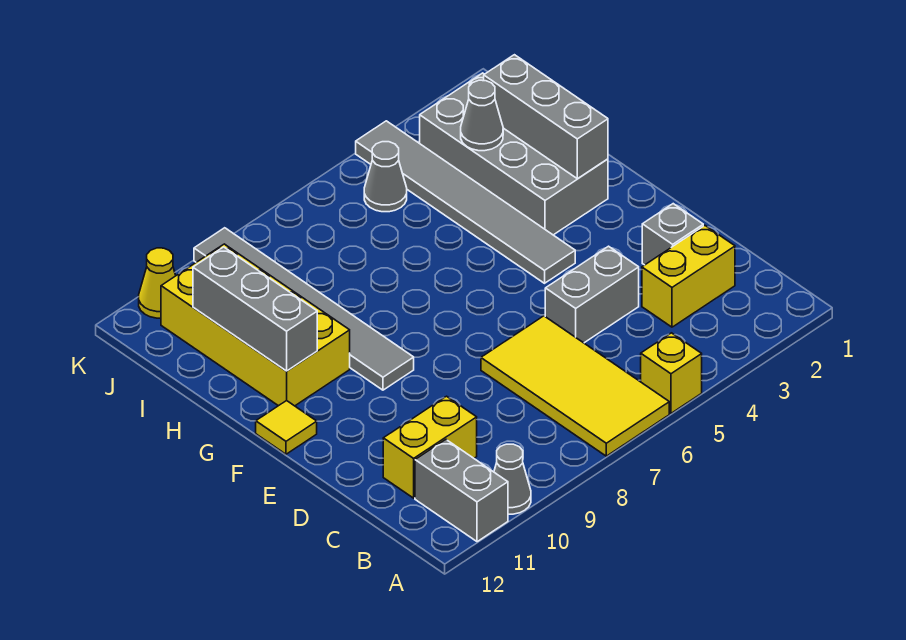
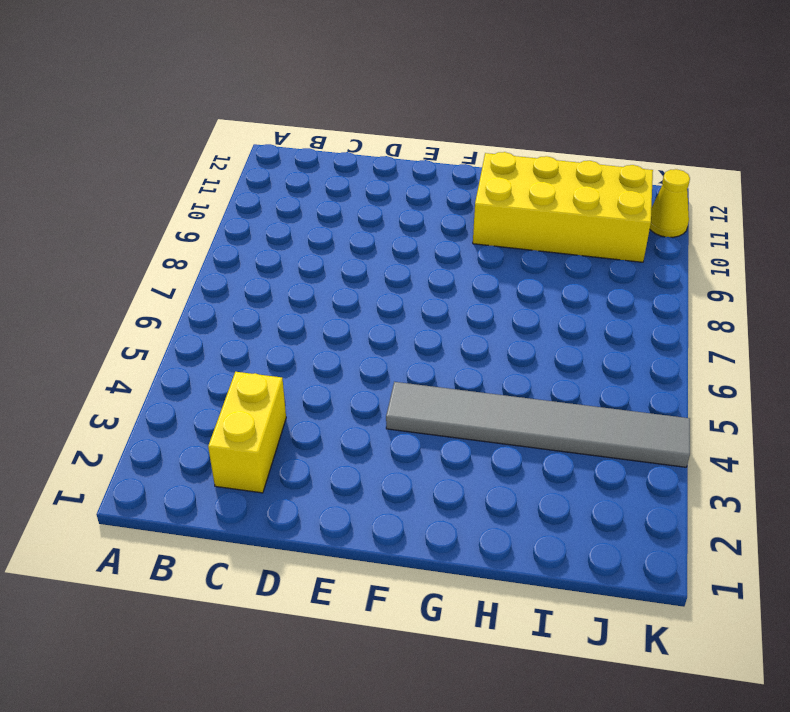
none -> yellow 1x1 brick [641,333,702,413]
none -> yellow 2x4 tile [481,316,669,456]
none -> grey 1x1 cone [494,444,531,514]

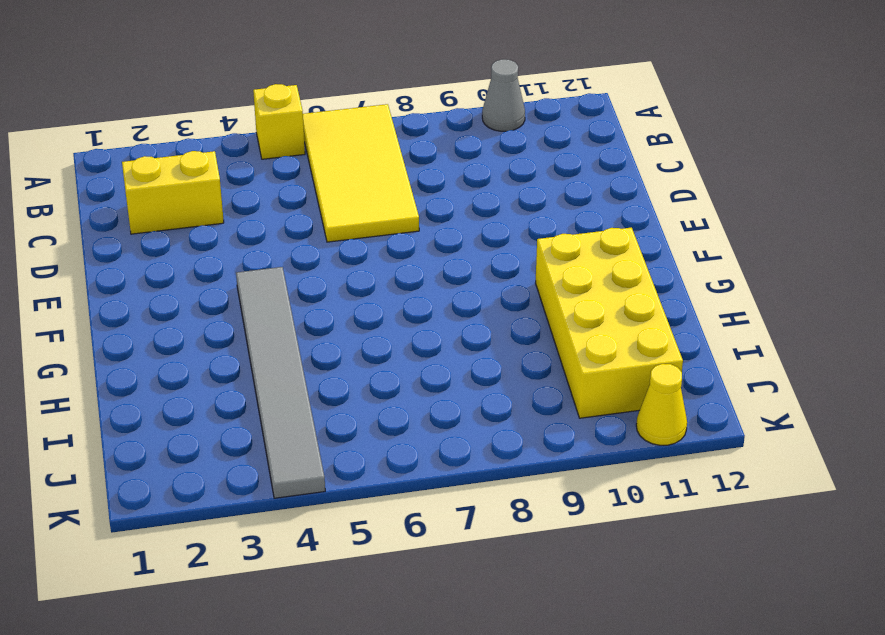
none -> grey 1x2 brick [415,440,508,542]
none -> yellow 1x2 brick [383,396,477,498]
none -> grey 1x1 brick [642,204,703,265]

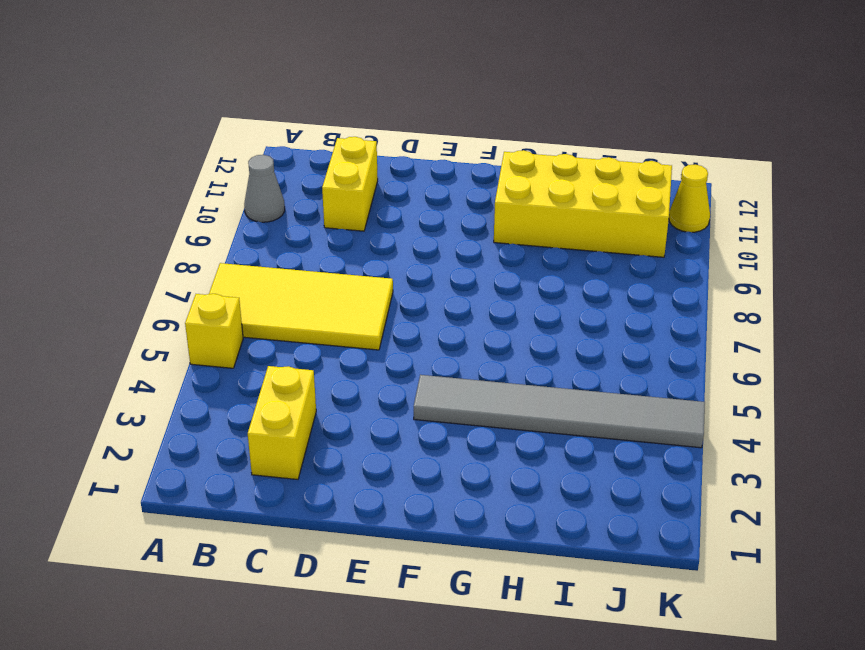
none -> grey 1x2 brick [415,440,508,542]
none -> grey 1x1 brick [642,204,703,265]
none -> grey 1x2 brick [545,246,639,343]

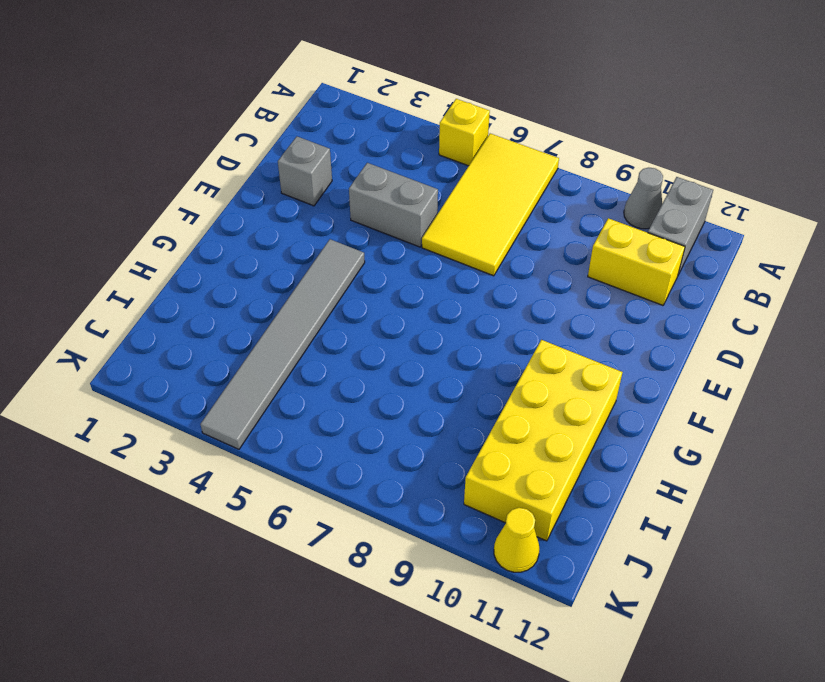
none -> yellow 1x2 brick [642,226,735,327]
none -> grey 1x6 tile [194,228,414,390]
none -> yellow 1x1 tile [256,401,317,454]

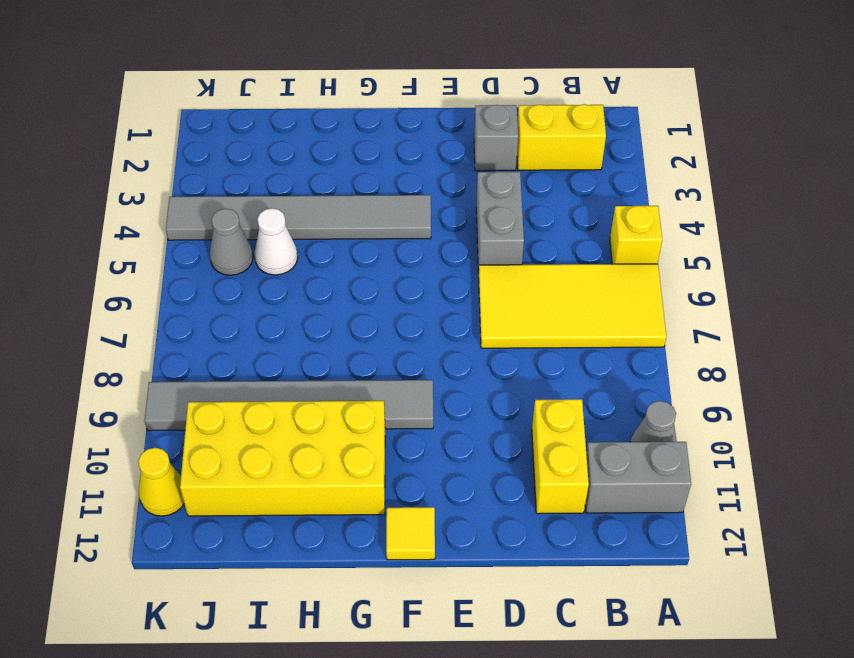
yellow 1x2 brick [517,104,606,170] -> yellow 1x2 brick turned to [642,226,735,327]
white 1x1 cone [254,208,298,275] -> none
none -> grey 2x4 brick [420,73,608,235]
none -> grey 1x3 brick [484,55,608,179]
none -> grey 1x3 brick [193,247,317,371]

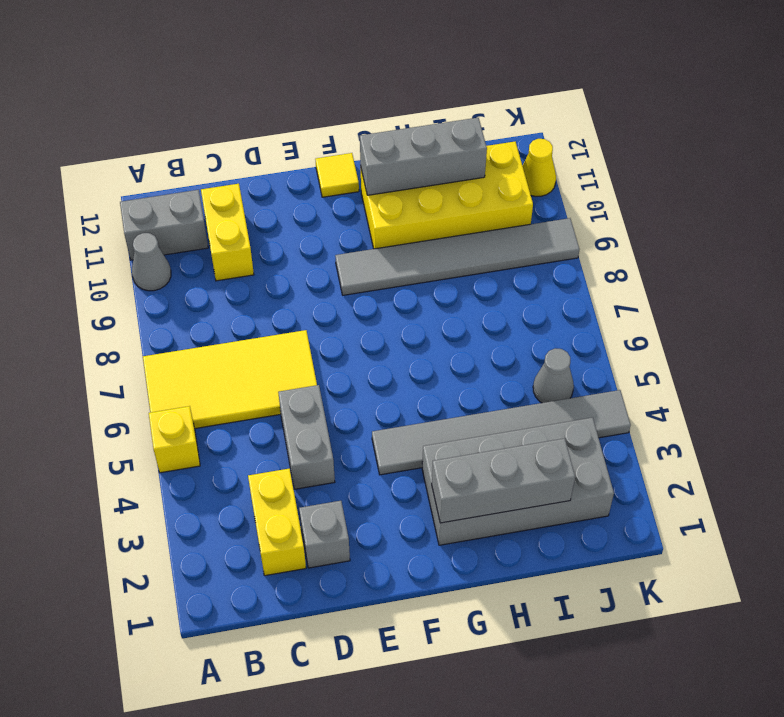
none -> grey 1x1 cone [461,80,503,151]

